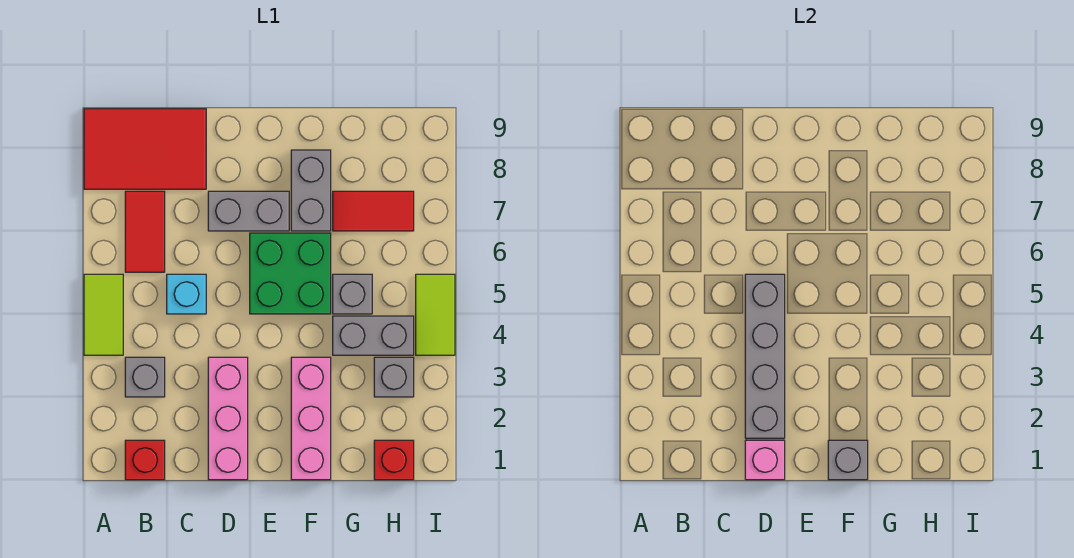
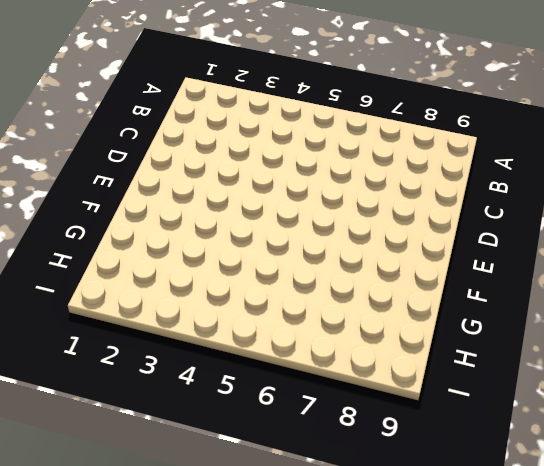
none -> lime 1x2 tile [84,274,123,355]
none -> red 2x3 tile [84,109,206,189]
none -> red 1x1 brick [125,440,165,480]

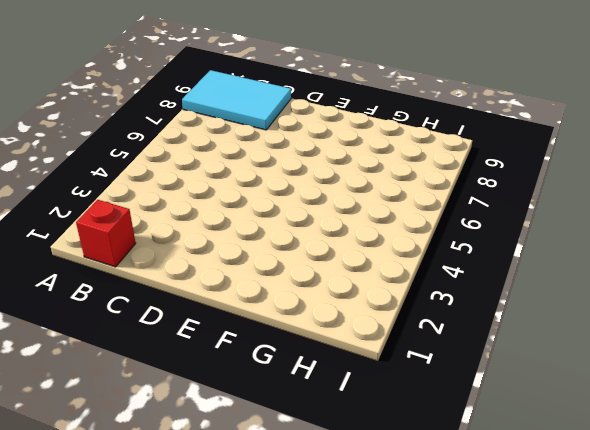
cyan 2x3 tile [182,70,291,130] -> red 2x3 tile [84,109,206,189]
none -> lime 1x2 tile [84,274,123,355]
none -> grey 1x1 brick [125,357,165,397]
none -> red 1x2 tile [125,191,165,272]

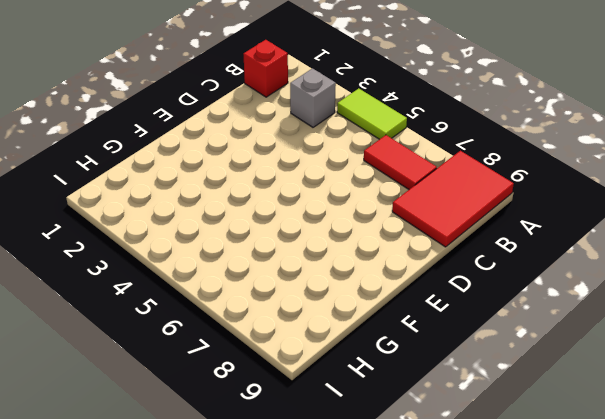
none -> cyan 1x1 brick [167,274,206,314]
none -> pink 1x3 brick [208,357,248,480]
none -> grey 1x2 brick [208,191,289,231]

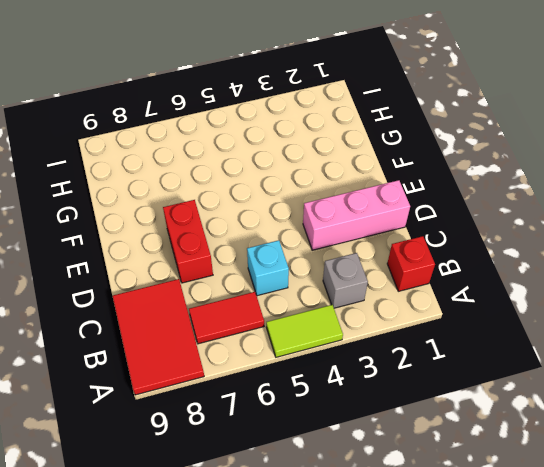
red 1x2 brick [163,200,213,283] -> grey 1x2 brick [208,191,289,231]
none -> green 2x2 brick [250,233,331,314]
none -> pink 1x3 brick [291,357,331,480]
none -> grey 1x2 brick [291,150,331,231]

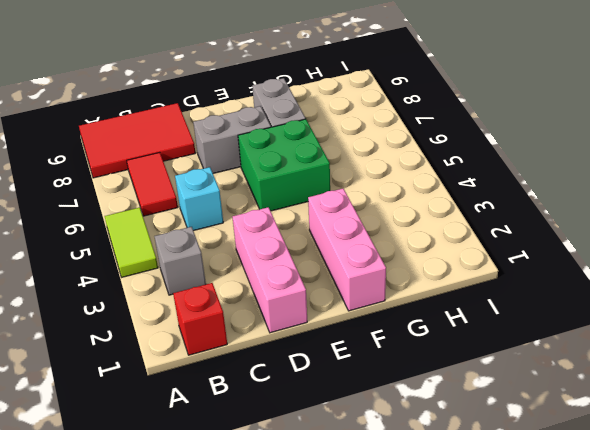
none -> grey 1x2 brick [333,316,414,355]
none -> grey 1x1 brick [333,274,372,314]
none -> red 1x2 tile [333,191,414,231]

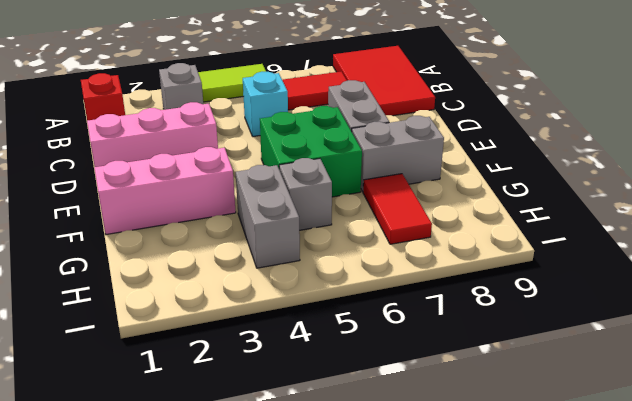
none -> red 1x1 brick [374,440,414,480]
none -> grey 1x1 brick [374,357,414,397]
none -> lime 1x2 tile [416,274,455,355]

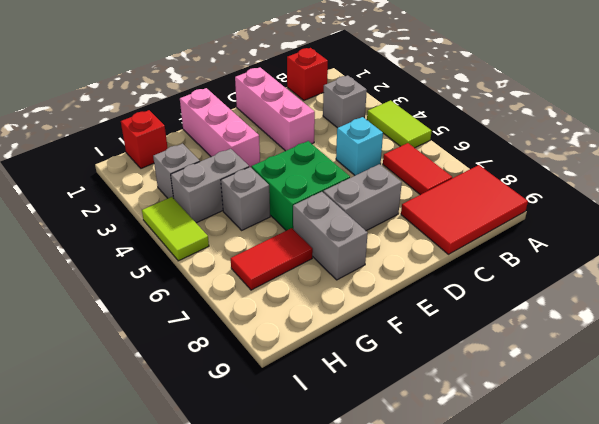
none -> pink 1x1 brick [745,440,785,480]
none -> grey 1x4 brick [745,274,785,438]
none -> grey 1x1 brick [828,440,868,480]

